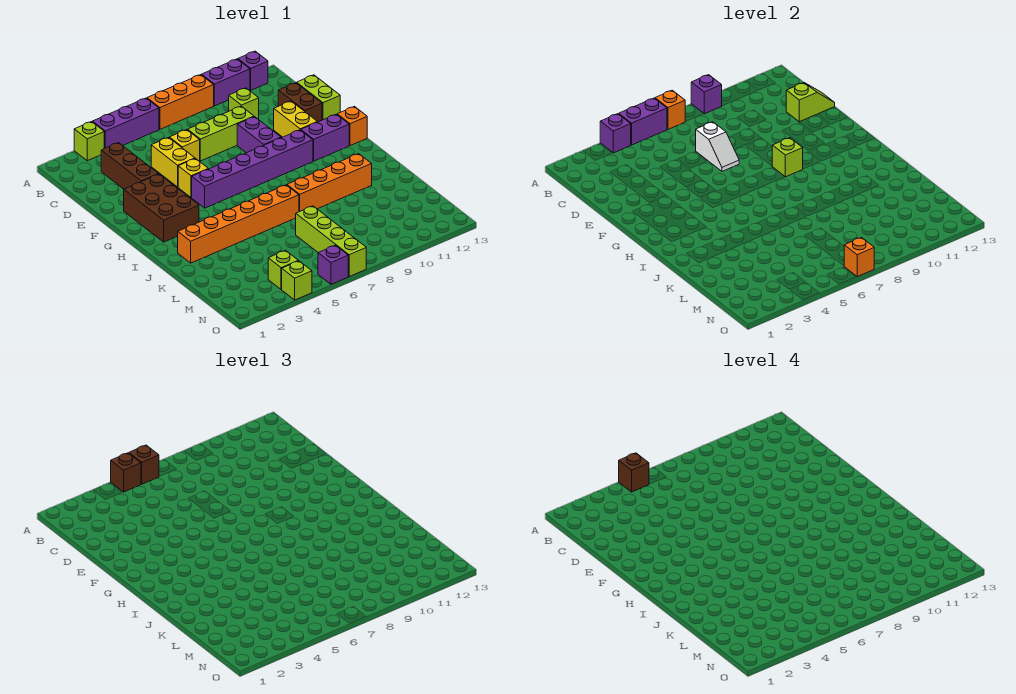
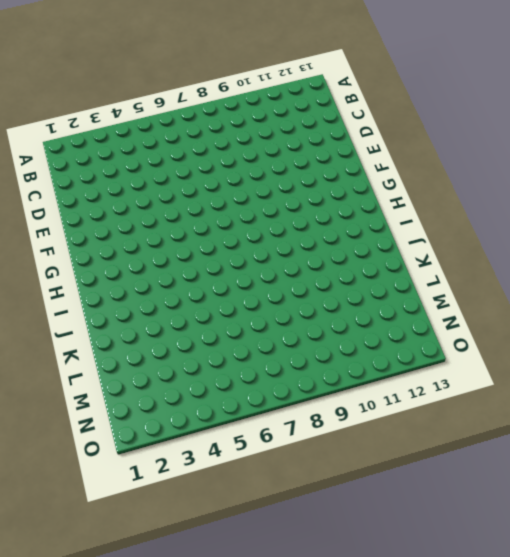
none -> lime 1x1 brick [74,122,104,161]
none -> purple 1x3 brick [92,98,159,148]
none -> orange 1x3 brick [147,75,214,129]
none -> purple 1x2 brick [202,59,250,106]

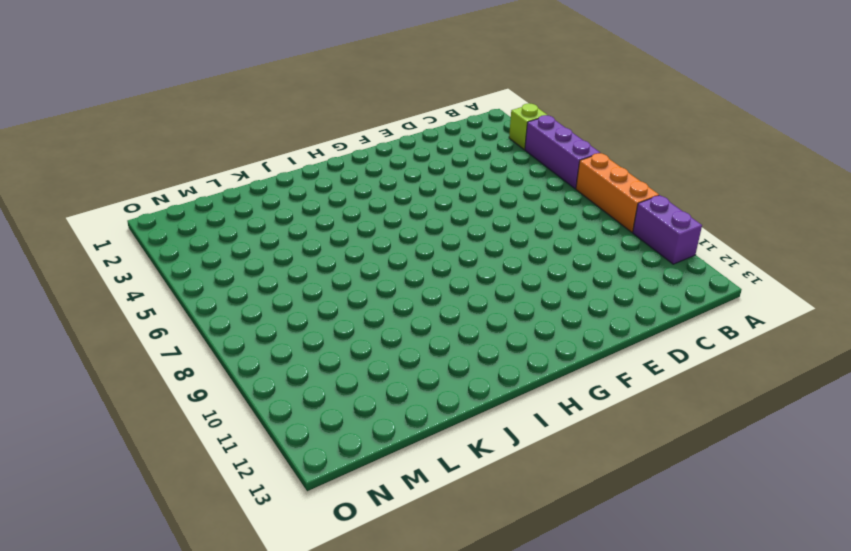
none -> purple 1x1 brick [238,51,268,90]
none -> brown 1x3 brick [101,143,158,189]
none -> lime 1x1 brick [229,88,259,120]
none -> yellow 1x2 brick [151,138,195,187]

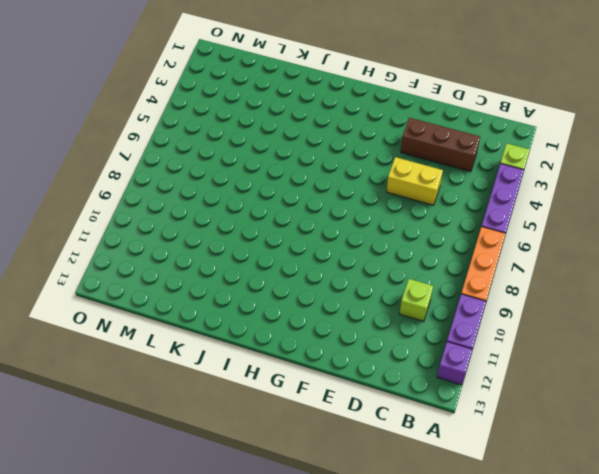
none -> yellow 1x1 brick [169,130,200,161]
none -> lime 1x3 brick [188,106,254,161]
none -> brown 1x2 brick [278,83,322,122]
none -> lime 1x2 brick [297,75,340,120]

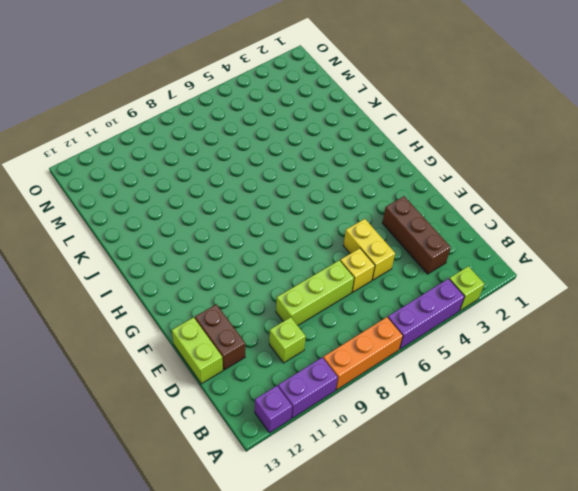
none -> purple 1x2 brick [237,117,281,153]
none -> yellow 1x2 brick [274,101,317,137]
none -> brown 2x3 brick [124,174,199,242]
none -> yellow 1x1 brick [178,159,208,198]

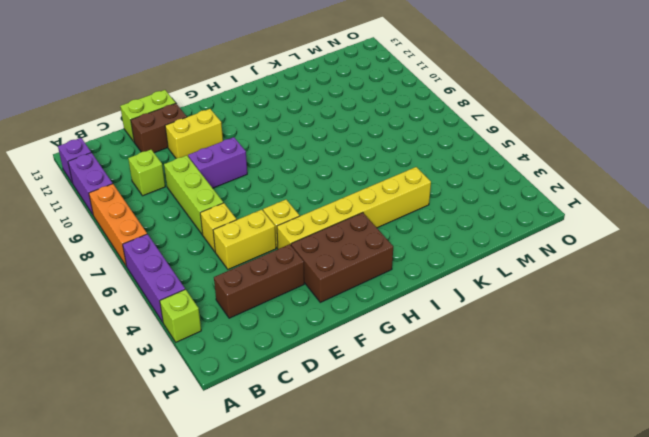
yellow 1x6 brick [277,167,431,249] -> orange 1x6 brick [177,185,299,263]
none -> purple 1x6 brick [192,130,313,208]
none -> purple 1x2 brick [301,114,349,161]
none -> orange 1x1 brick [337,106,367,146]
none -> orange 1x4 brick [287,154,372,212]

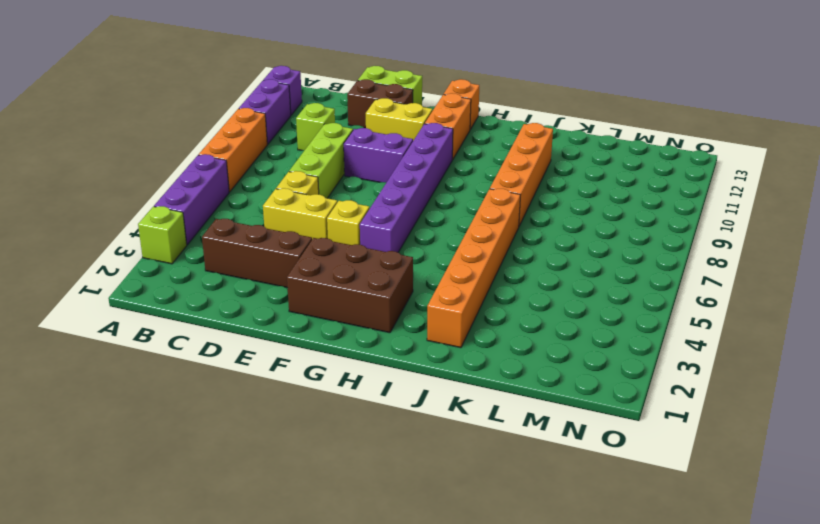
orange 1x2 brick [425,93,471,160] -> purple 1x2 brick [301,114,349,161]
none -> lime 1x4 brick [295,206,366,276]
none -> lime 1x1 brick [268,250,298,290]
none -> lime 1x1 brick [282,261,312,300]
none -> purple 1x1 brick [318,245,348,285]

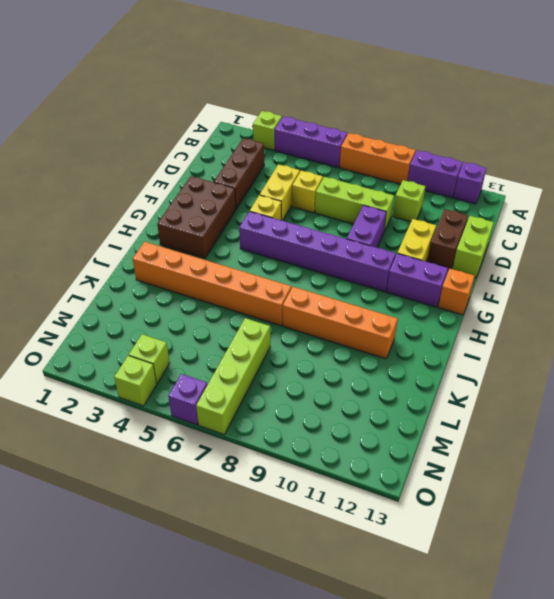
none -> purple 1x1 brick [600,114,631,153]
none -> purple 1x2 brick [619,98,667,145]
none -> orange 1x1 brick [655,90,685,129]
none -> purple 1x1 brick [691,75,722,114]

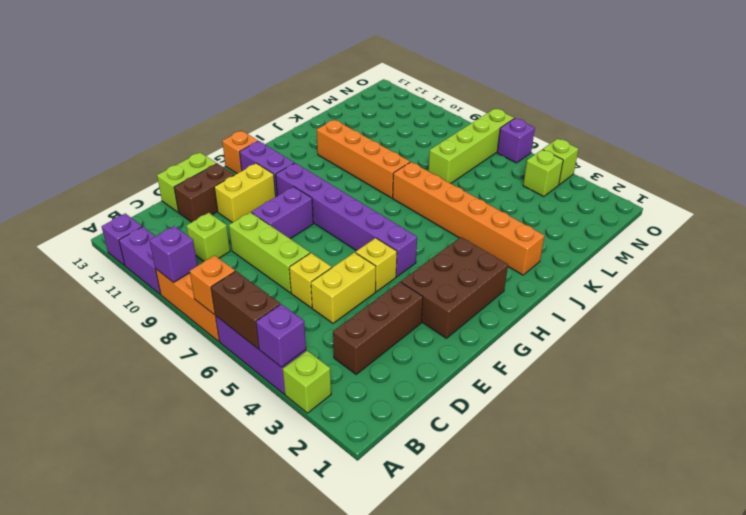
brown 1x2 brick [211,271,280,349] -> purple 1x2 brick [619,98,667,145]
none -> white 1x2 slope [696,122,739,171]
none -> lime 1x2 slope [786,83,835,122]
none -> lime 1x1 brick [772,138,803,177]
none -> orange 1x1 brick [844,238,874,276]

